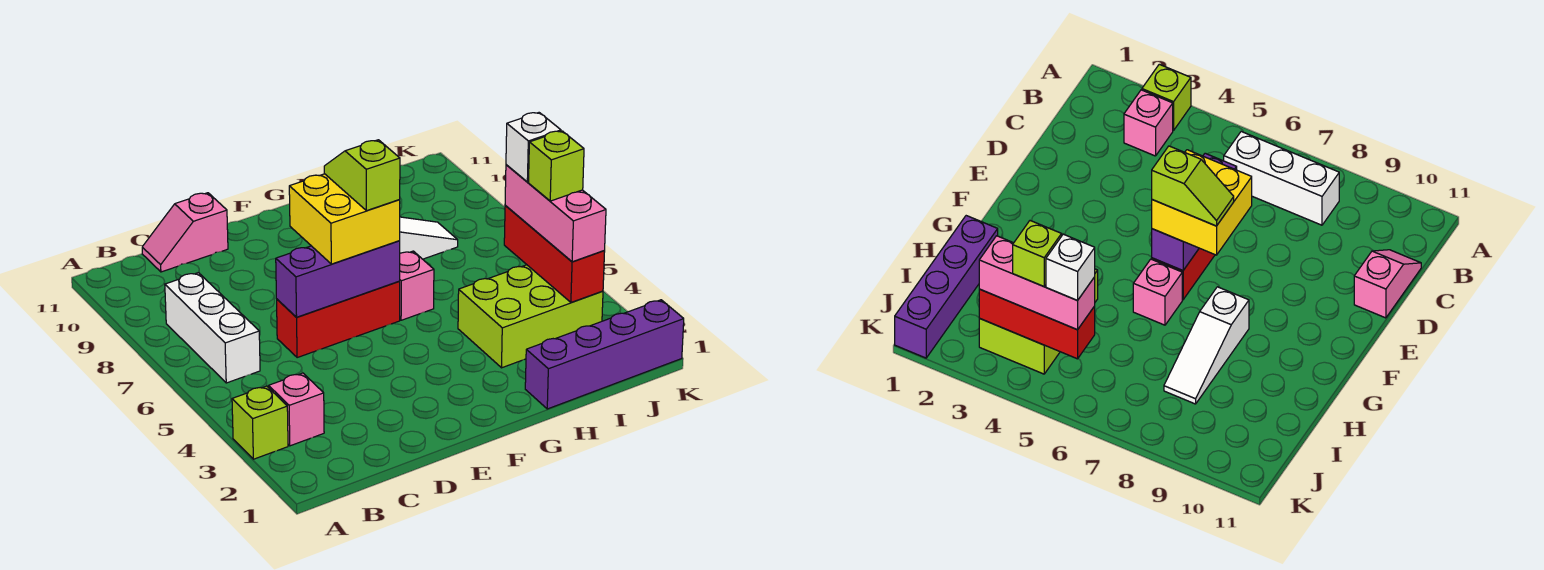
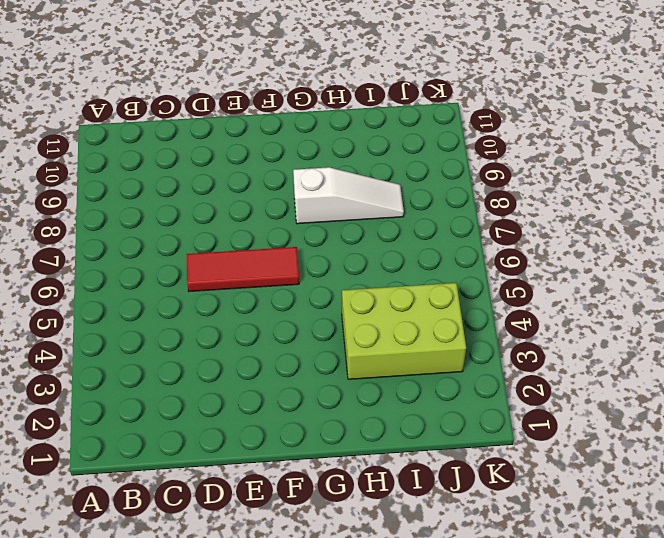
red 1x3 tile [186,247,299,291] -> red 1x3 brick [277,281,400,358]
none -> lime 1x1 brick [232,386,288,459]
none -> pink 1x1 brick [269,373,324,446]
none -> white 1x3 brick [165,273,260,383]

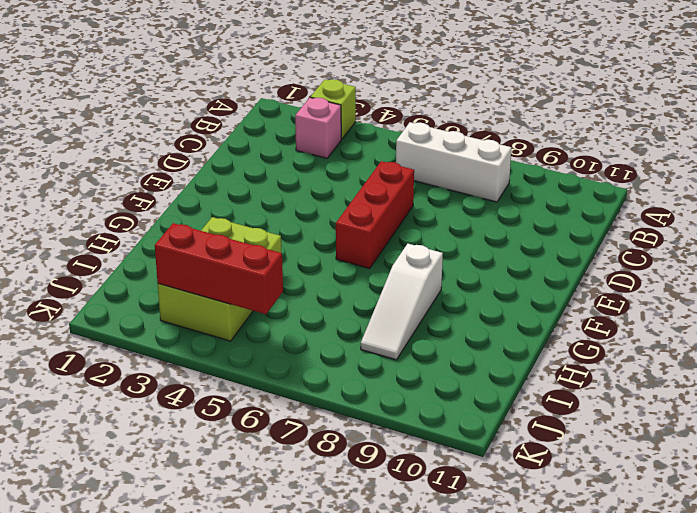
none -> pink 1x2 slope [142,193,228,272]
none -> pink 1x1 brick [399,251,434,320]
none -> purple 1x4 brick [525,300,684,409]

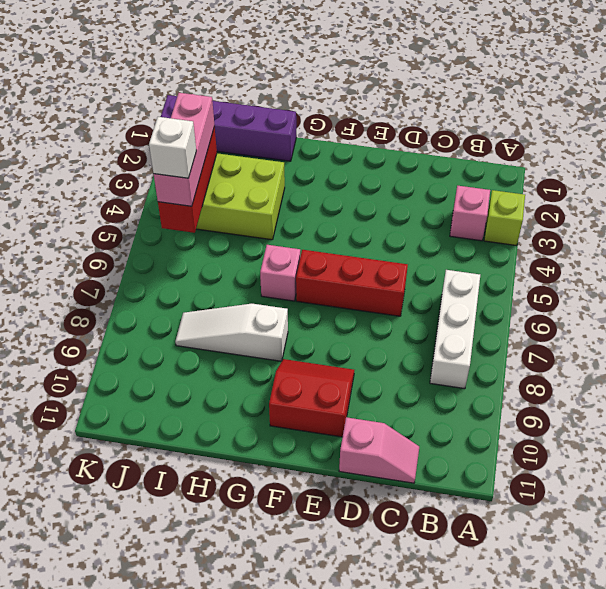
red 2x2 slope [269,359,354,437] -> none
none -> purple 1x3 brick [276,241,400,317]
none -> yellow 2x2 brick [289,174,400,264]
none -> lime 1x2 slope [324,140,400,211]

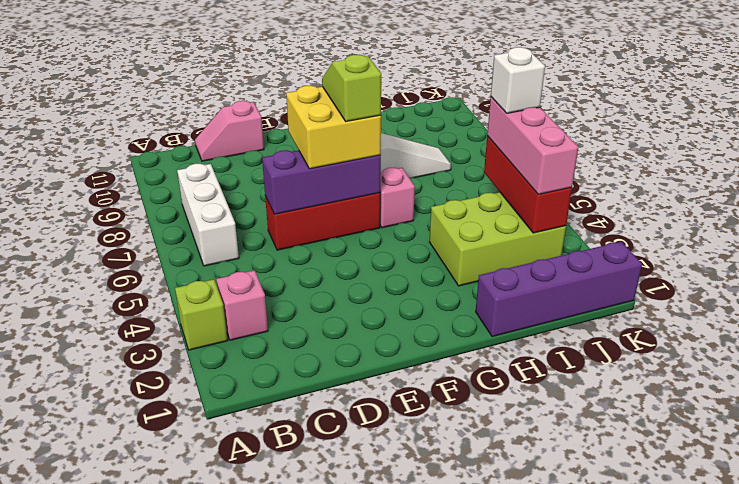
none -> lime 1x1 brick [529,131,584,201]

